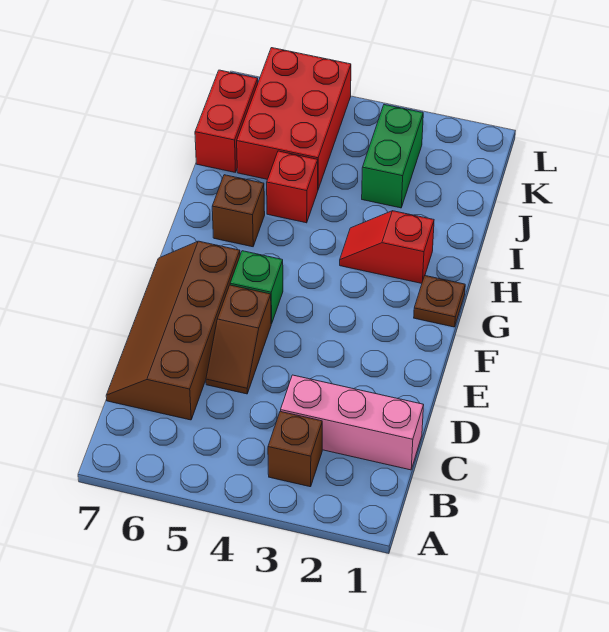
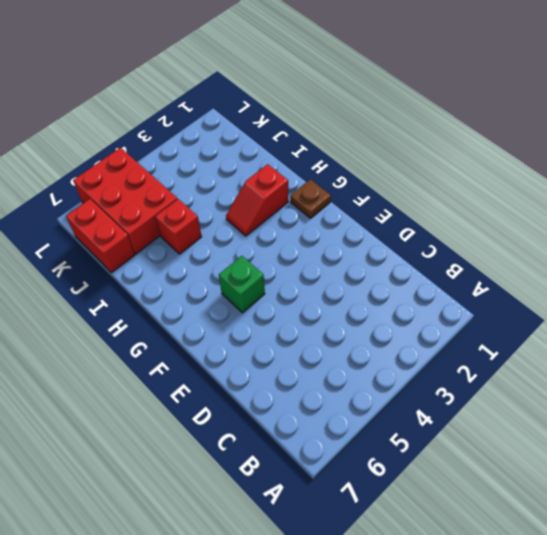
none -> brown 1x1 brick [268,411,322,487]
none -> pink 1x3 brick [281,375,424,470]
none -> brown 2x4 slope [106,241,240,420]

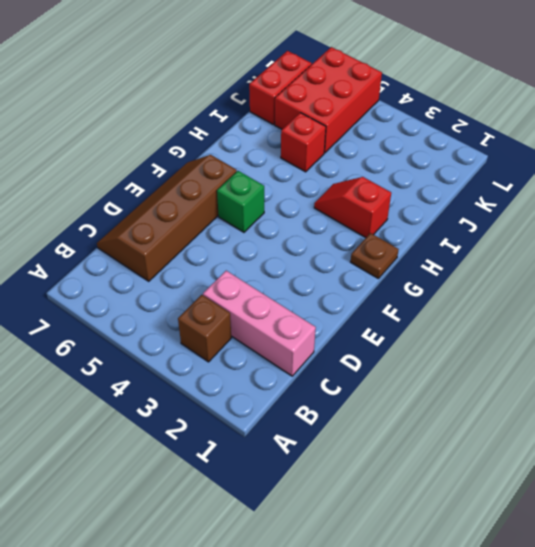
none -> brown 1x2 slope [206,285,271,394]
none -> brown 1x1 brick [212,175,265,247]
none -> green 1x2 brick [362,105,423,208]

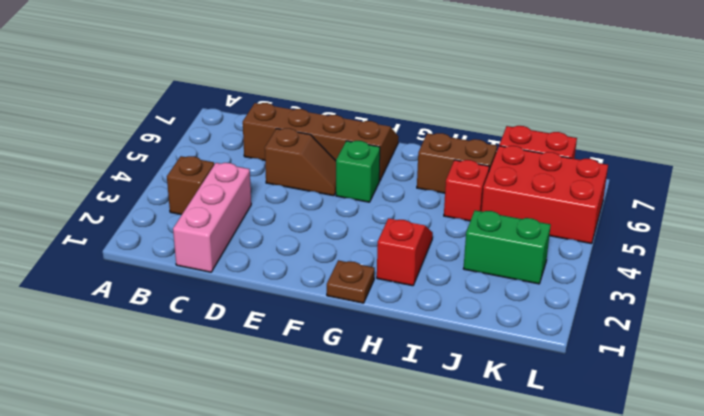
brown 1x2 slope [265,128,336,196] -> brown 1x2 slope turned to [206,285,271,394]
brown 1x2 brick [417,133,497,193] -> brown 1x1 brick [212,175,265,247]

